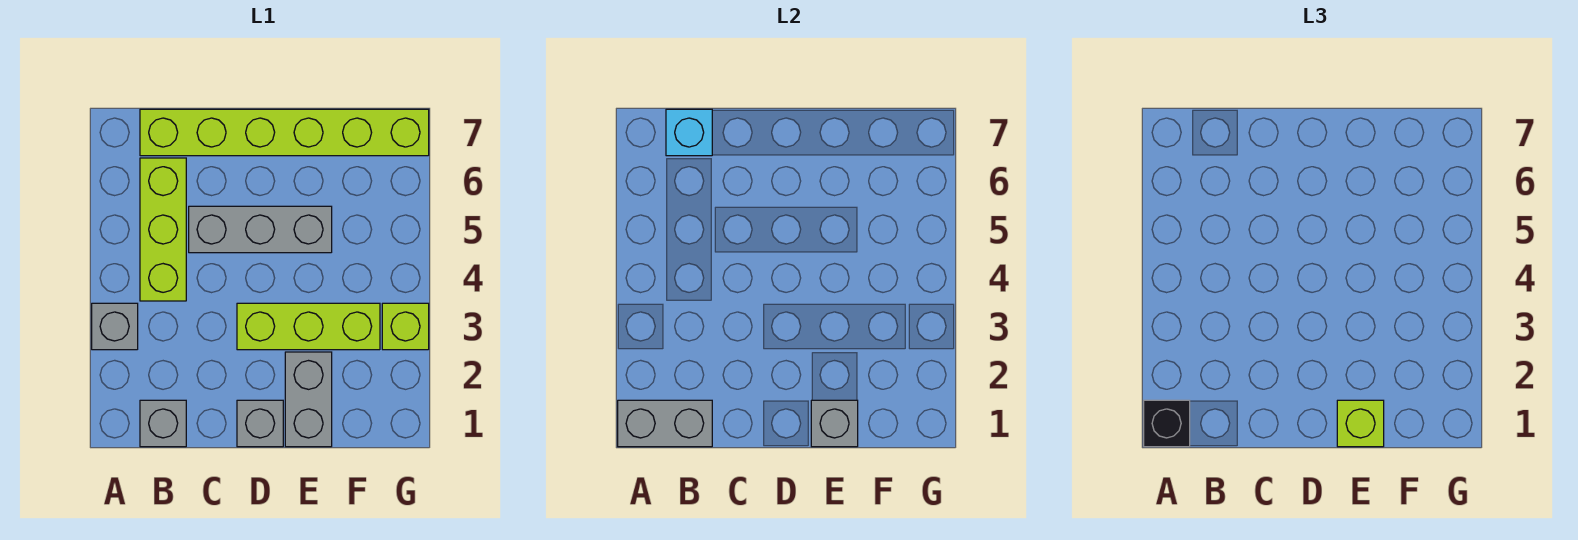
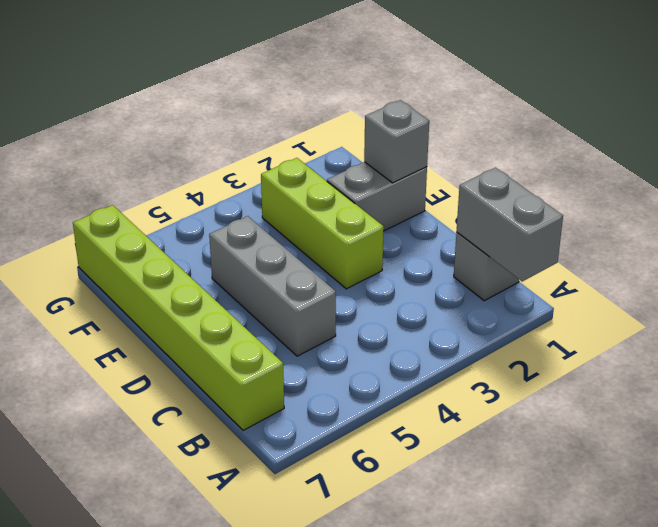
none -> grey 1x1 brick [92,303,138,350]
none -> lime 1x3 brick [140,158,186,301]
none -> grey 1x1 brick [237,400,283,447]

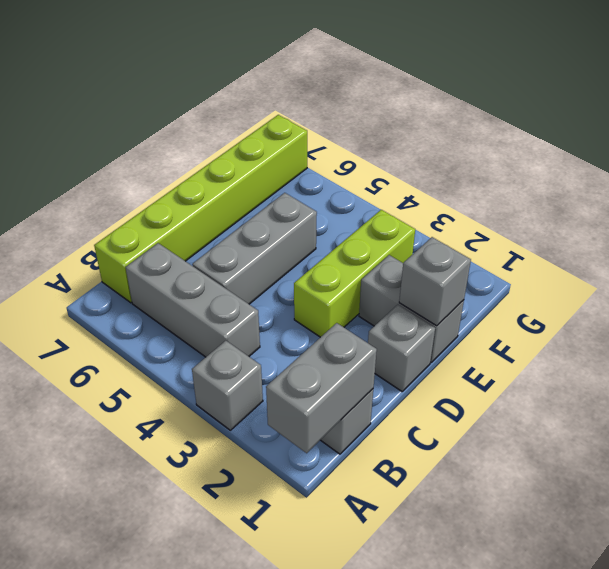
grey 1x3 brick [126,243,260,357] -> lime 1x3 brick [140,158,186,301]
none -> lime 1x1 brick [382,303,429,350]
none -> cyan 1x1 brick [666,109,712,156]
none -> black 1x1 brick [1144,400,1190,447]

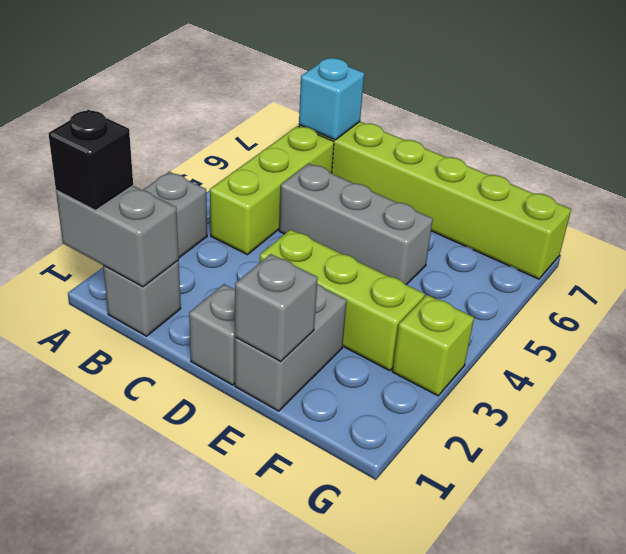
none -> lime 1x1 brick [1337,400,1384,447]

